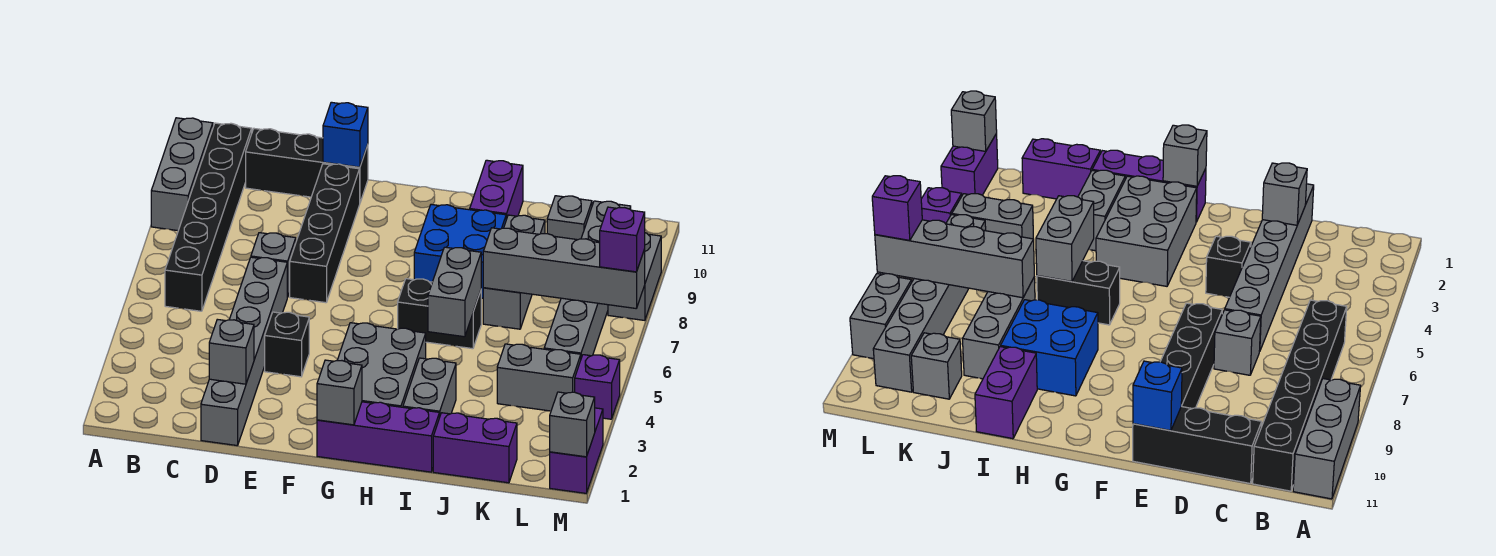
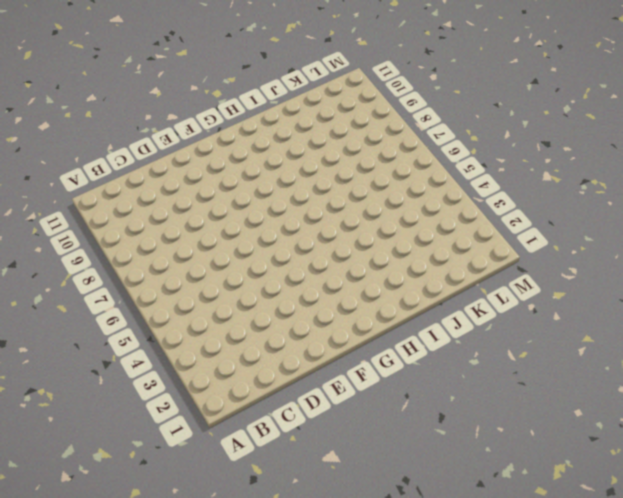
none -> grey 1x3 brick [151,118,213,231]
none -> black 1x6 brick [165,123,252,311]
none -> black 1x3 brick [246,129,368,202]

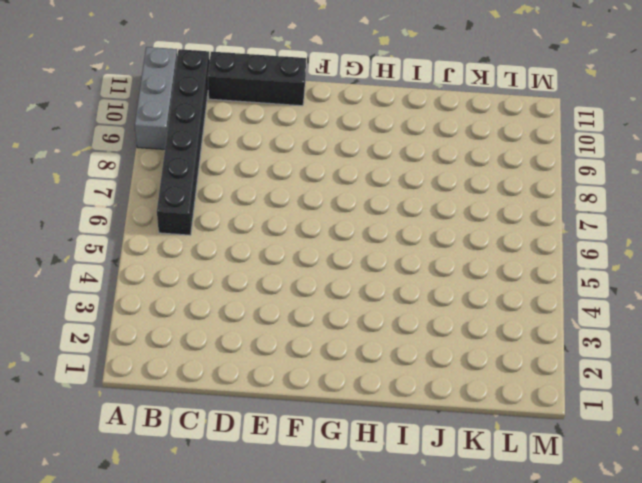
none -> grey 1x6 brick [201,257,287,446]
none -> grey 1x1 brick [251,233,296,297]
none -> black 1x1 brick [265,312,309,377]

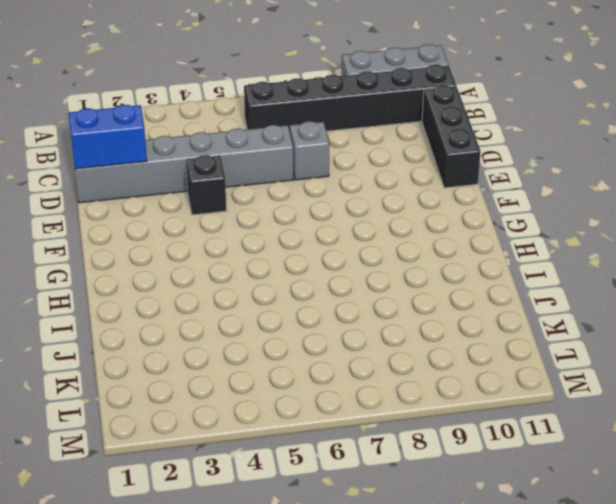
blue 1x2 brick [68,105,147,169] -> grey 1x1 brick [209,319,254,384]
none -> black 1x4 brick [290,164,360,303]
none -> purple 1x3 brick [317,402,439,472]
none -> grey 2x3 brick [337,323,426,407]

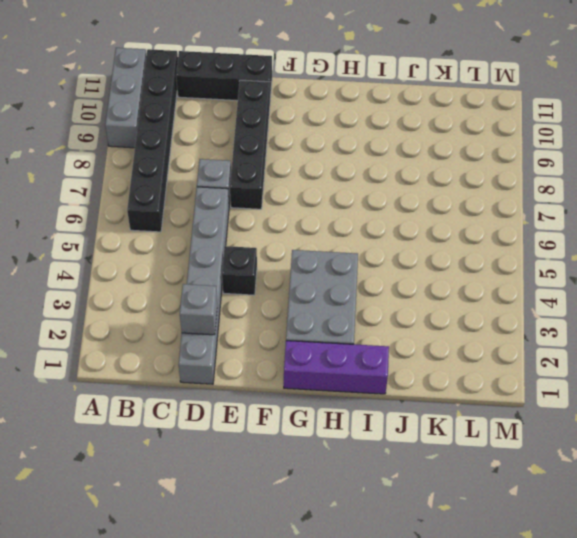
none -> black 1x2 brick [398,279,481,349]
none -> blue 2x2 brick [414,205,506,298]
none -> grey 1x2 brick [403,358,456,418]

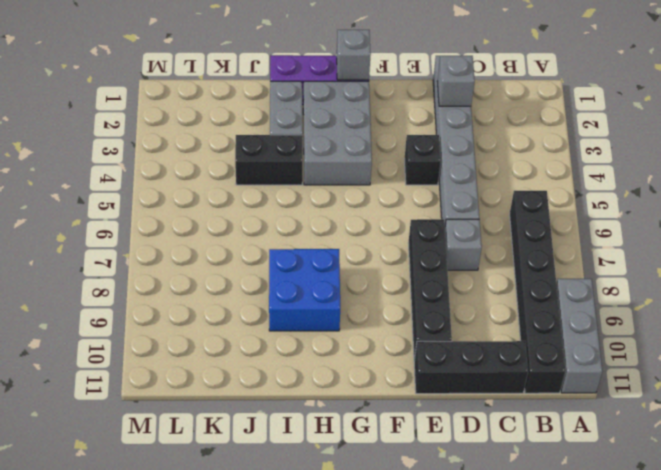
black 1x2 brick [235,135,303,185] -> black 1x2 brick moved to [398,279,481,349]
none -> purple 1x2 brick [470,160,523,219]
none -> purple 1x2 brick [433,413,517,483]
none -> grey 1x3 brick [483,215,545,329]

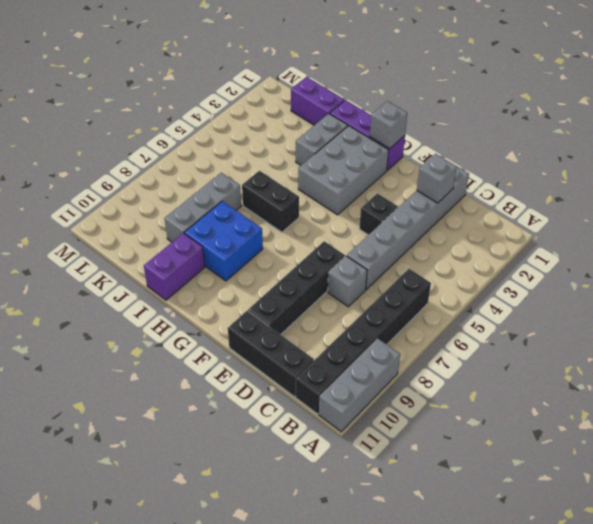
none -> grey 1x2 brick [497,344,581,411]
none -> grey 1x1 brick [547,196,592,240]
none -> grey 1x6 brick [544,201,631,358]

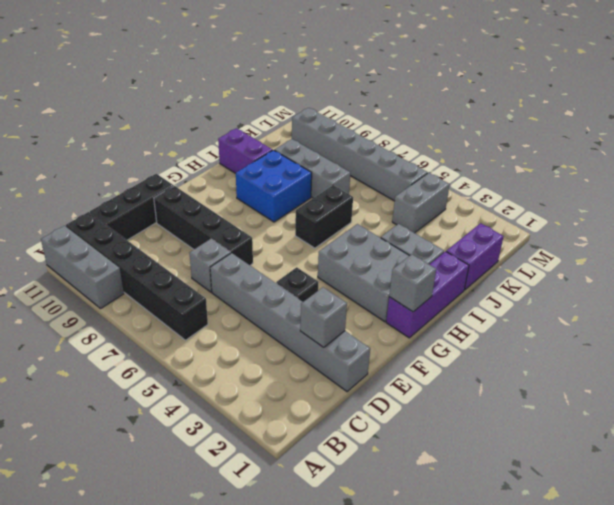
none -> grey 1x1 brick [547,196,592,240]
none -> purple 1x2 brick [550,408,603,493]
none -> purple 1x1 brick [575,355,620,419]

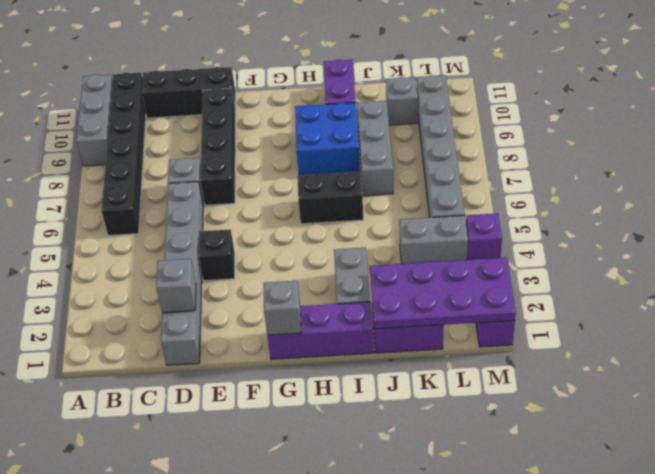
purple 2x4 plate [370,257,516,329] -> grey 1x1 brick [550,392,595,457]
none -> grey 2x3 brick [337,323,426,407]
none -> grey 1x2 brick [608,233,661,320]
none -> blue 1x1 brick [323,102,368,167]

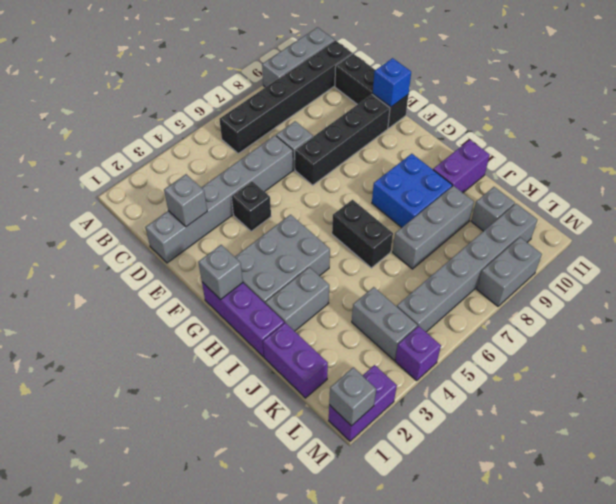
none -> grey 1x2 brick [428,247,481,337]
none -> grey 1x4 brick [483,228,645,308]
none -> purple 1x1 brick [600,207,645,272]

